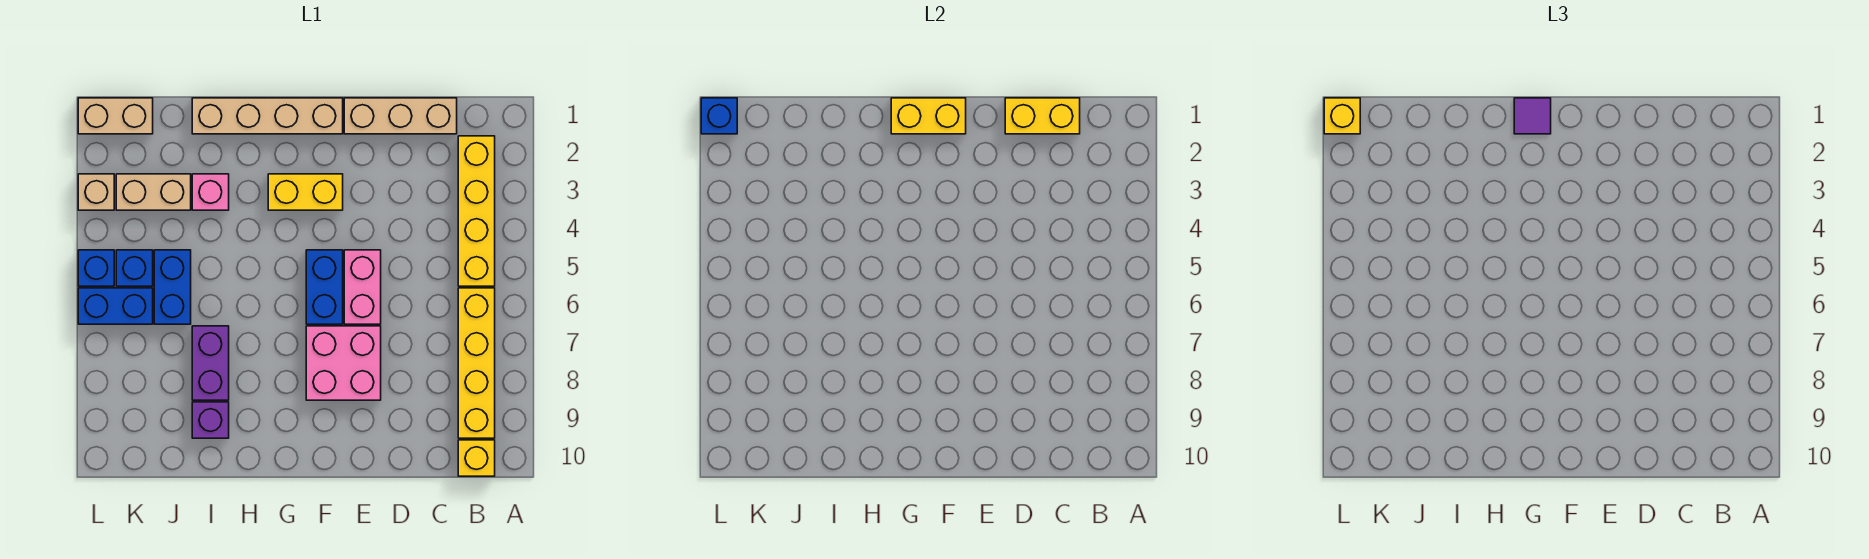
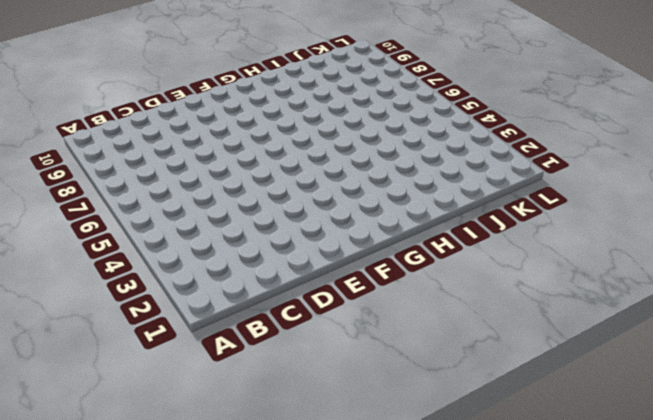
none -> yellow 1x4 brick [458,136,495,286]
none -> yellow 1x4 brick [458,288,495,438]
none -> yellow 1x1 brick [458,440,495,476]

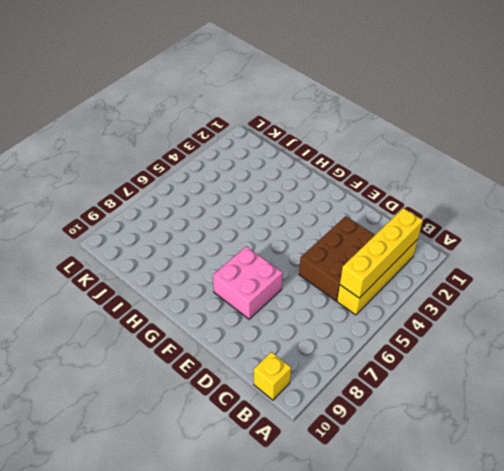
yellow 1x4 brick [340,208,423,298] -> yellow 1x4 brick moved to [458,288,495,438]
brown 2x3 brick [299,216,375,301] -> none
none -> tan 1x3 brick [344,98,457,134]
none -> pink 1x2 brick [344,250,381,324]
none -> tan 1x4 brick [192,98,343,134]

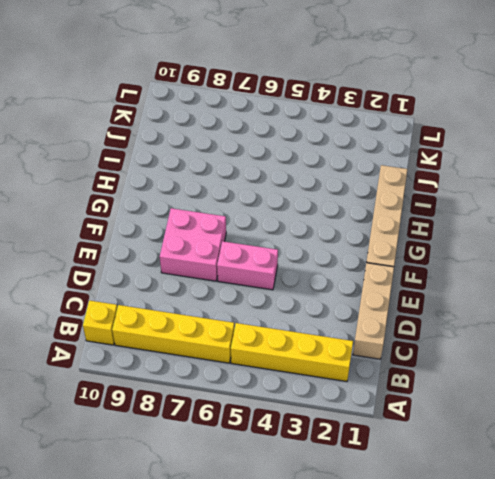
none -> yellow 1x2 brick [268,174,343,210]
none -> blue 1x2 brick [306,250,343,324]
none -> pink 1x1 brick [192,174,229,210]

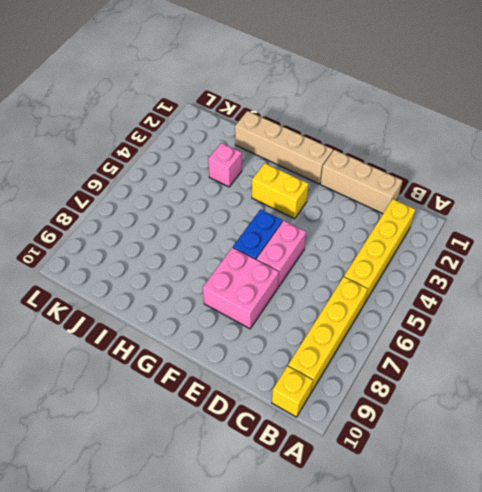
none -> purple 1x2 brick [192,326,229,400]
none -> purple 1x1 brick [192,402,229,438]
none -> tan 1x2 brick [116,174,191,210]

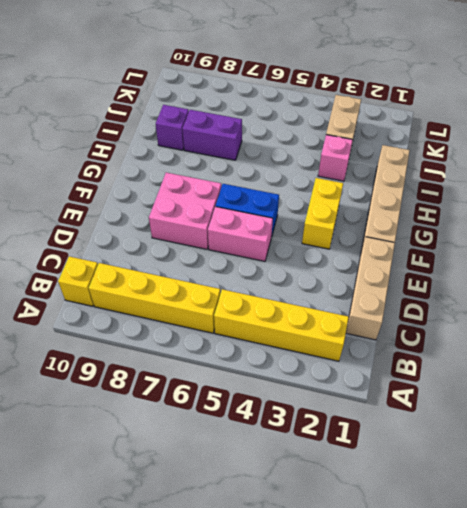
none -> blue 1x2 brick [154,250,191,324]
none -> tan 1x2 brick [78,98,153,134]
none -> blue 1x1 brick [116,250,153,286]

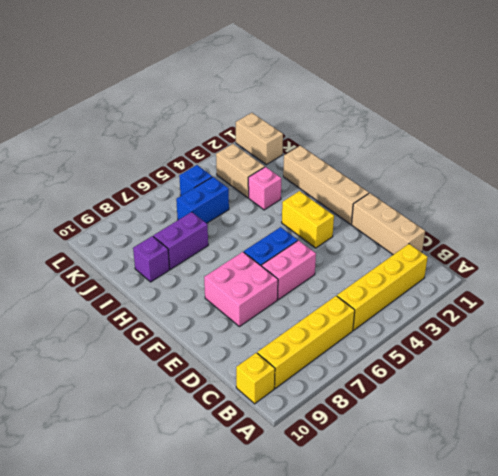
none -> blue 1x2 brick [78,288,153,324]
none -> tan 1x1 brick [78,174,114,210]
none -> blue 1x1 brick [78,250,114,286]

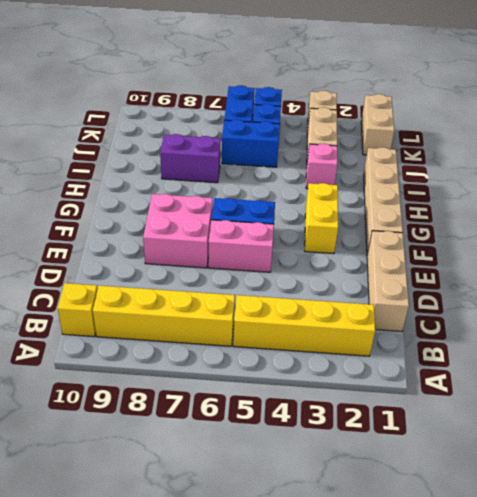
none -> purple 1x1 brick [192,402,229,438]
none -> yellow 1x2 brick [1005,98,1080,134]
none -> yellow 1x2 brick [891,98,966,134]

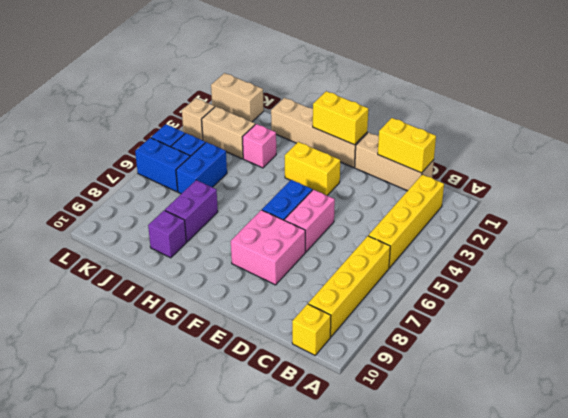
none -> blue 1x1 brick [701,98,737,134]
none -> purple 1x1 tile [1514,98,1551,134]
none -> yellow 1x1 brick [1324,98,1360,134]

